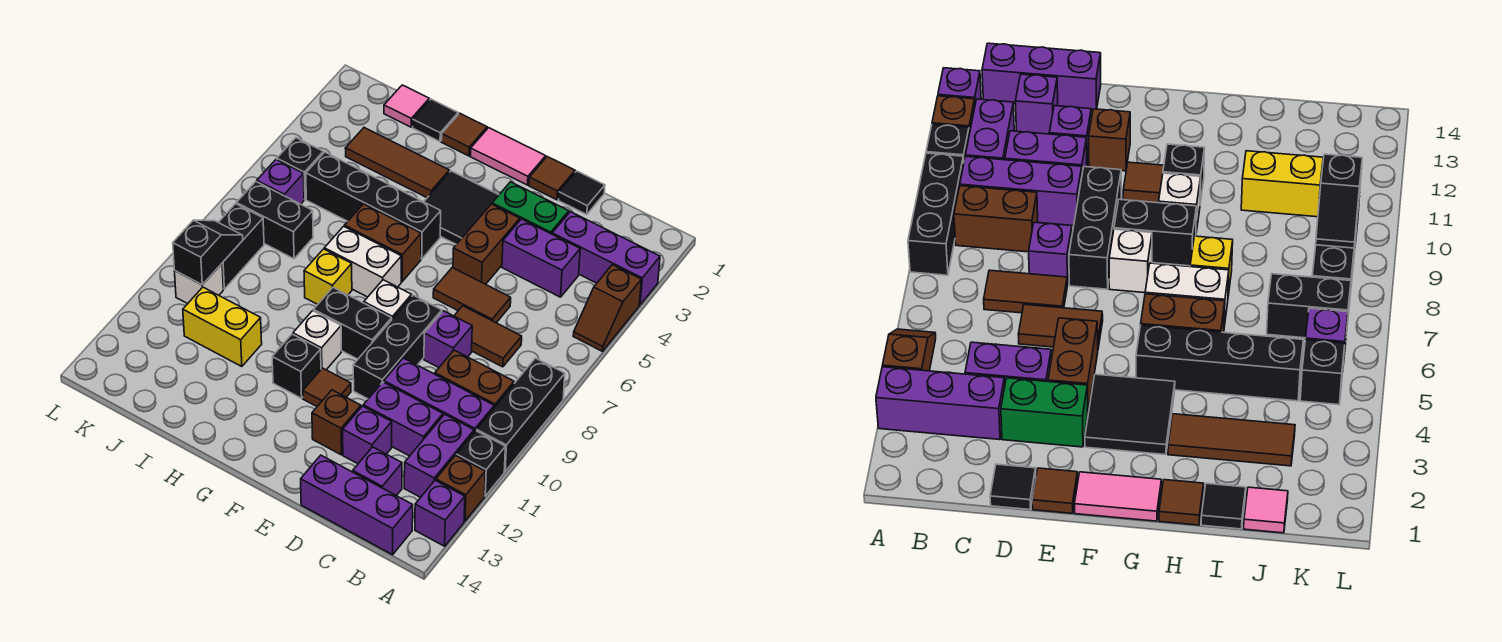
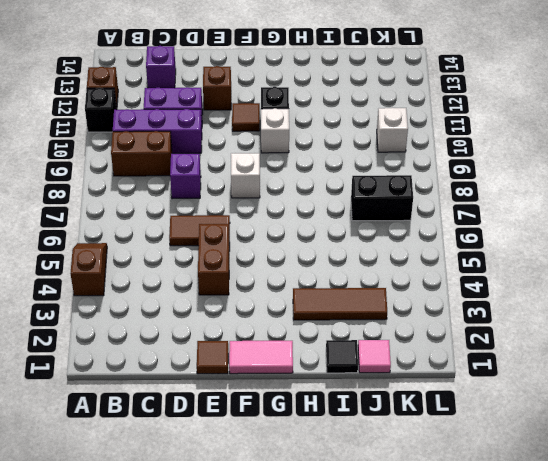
none -> purple 1x3 brick [552,212,660,305]
none -> black 1x3 brick [477,358,565,471]
none -> purple 1x1 brick [415,480,465,546]
none -> purple 1x2 brick [404,414,474,497]

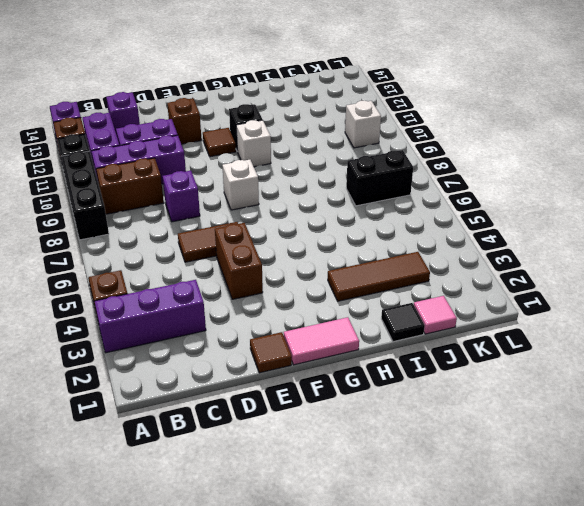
none -> purple 1x3 brick [301,455,413,555]
none -> purple 1x2 brick [502,219,580,297]
none -> brown 1x2 tile [454,306,522,367]
none -> black 1x1 tile [559,171,605,214]

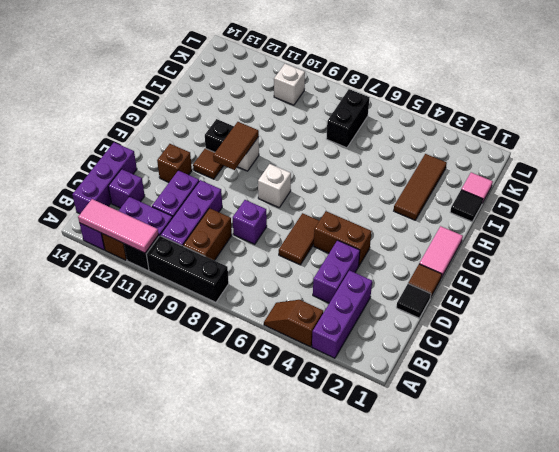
pink 1x3 tile [78,199,159,253] -> none
brown 1x2 tile [213,122,259,170] -> brown 1x2 tile moved to [454,306,522,367]
none -> green 1x2 brick [492,182,569,234]
none -> purple 1x1 brick [343,406,392,464]
none -> black 1x3 brick [353,295,442,399]
none -> black 2x2 tile [424,171,499,244]

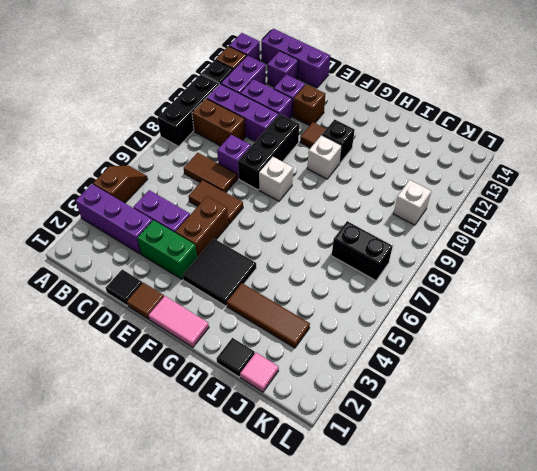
none -> black 1x2 brick [314,288,392,359]
none -> black 1x4 brick [306,152,441,259]
none -> brown 1x2 brick [344,204,421,282]
none -> white 1x2 brick [324,226,401,297]

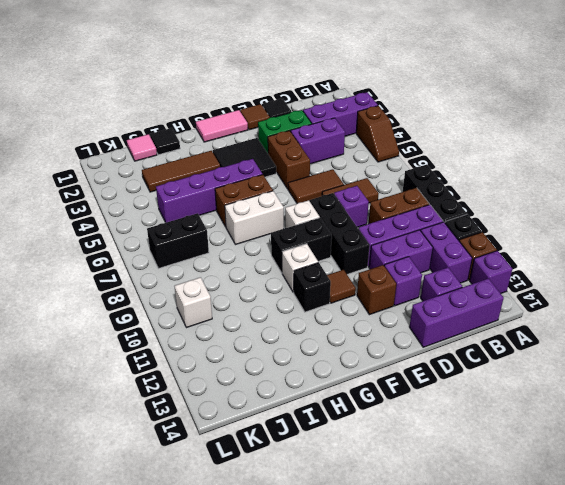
purple 1x4 brick [156,159,263,223] -> black 1x4 brick [306,152,441,259]
none -> brown 1x1 tile [441,113,487,156]
none -> yellow 1x1 brick [304,249,352,304]
none -> yellow 1x2 brick [183,287,262,367]
none -> black 1x1 brick [277,138,323,199]

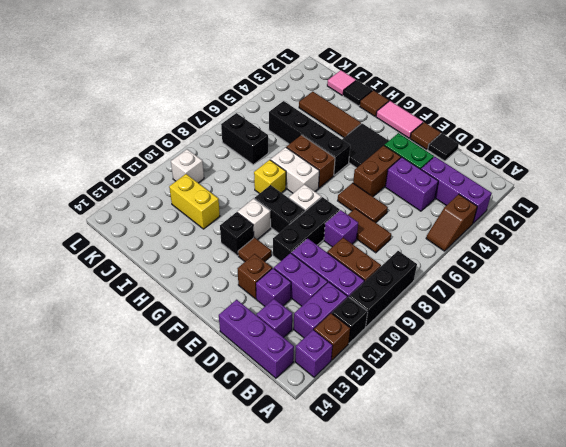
none -> black 1x1 brick [277,138,323,199]
none -> purple 1x1 brick [257,160,304,204]
none -> black 1x2 brick [219,204,264,289]
none -> black 1x2 slope [173,220,243,285]

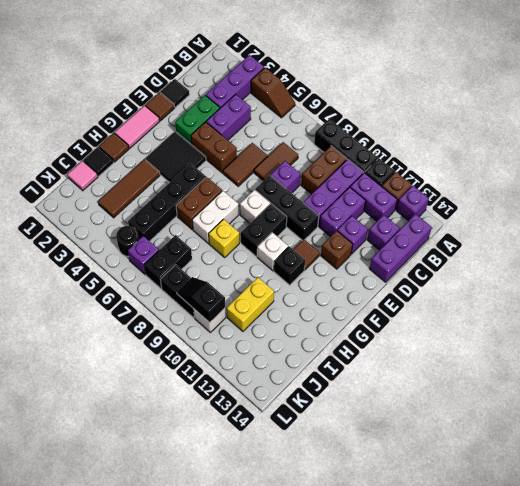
black 1x1 round brick [116,226,139,256] -> black 1x1 brick [277,138,323,199]

